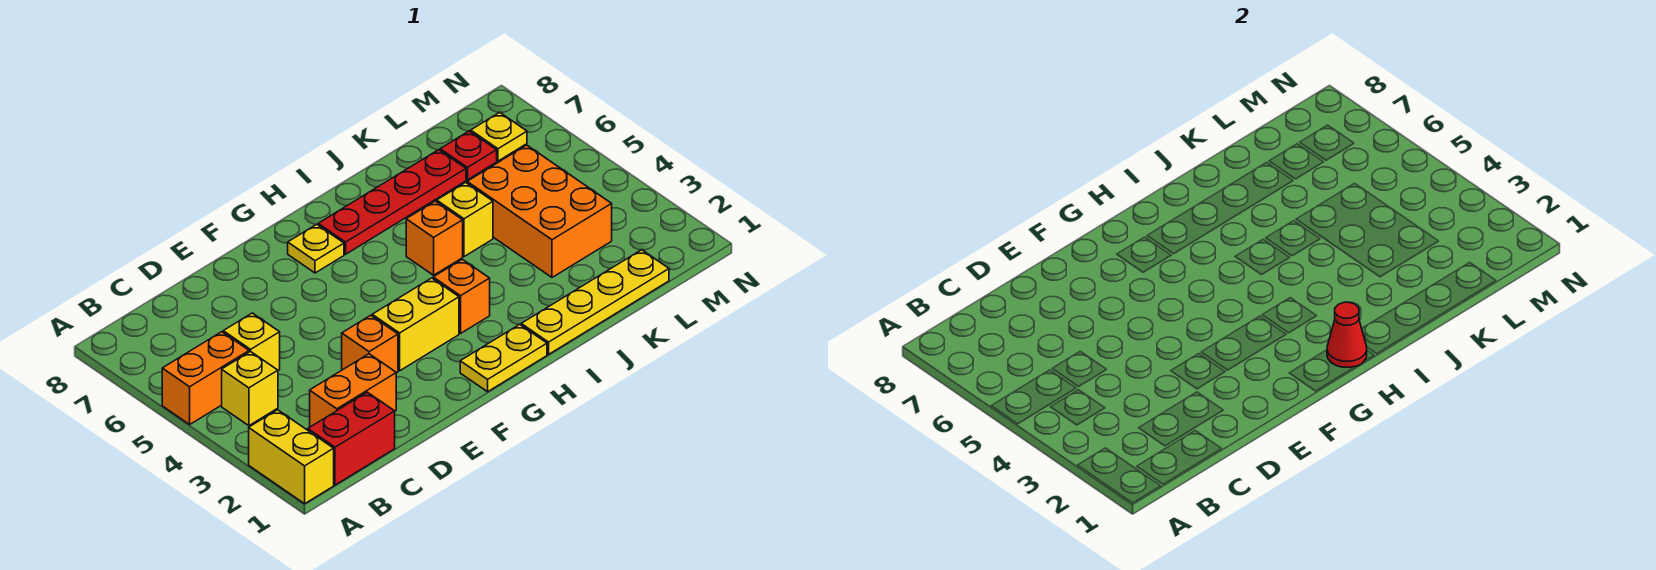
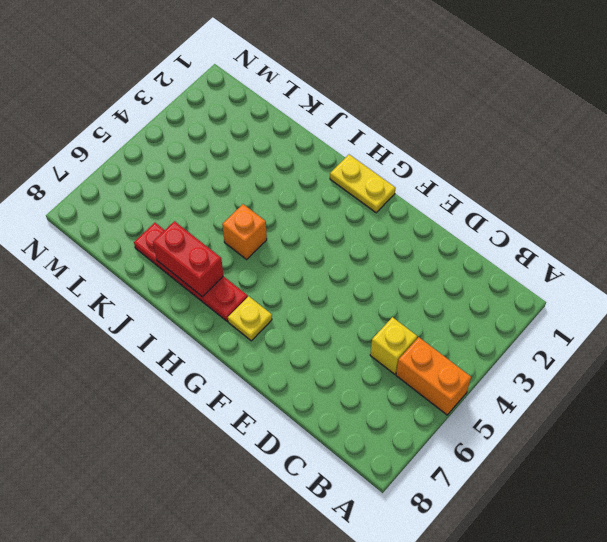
red 1x2 brick [153,221,223,297] -> red 1x2 brick moved to [308,392,395,485]
none -> yellow 1x2 brick [249,410,334,504]
none -> yellow 1x1 brick [222,351,278,426]
none -> orange 1x2 brick [310,354,396,427]

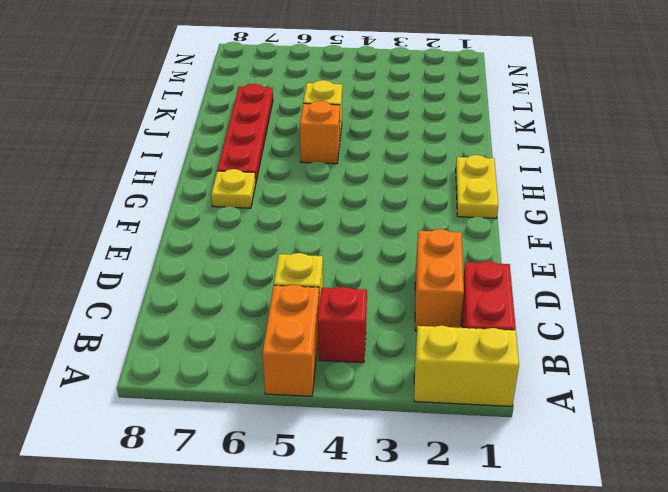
red 1x1 brick [318,287,367,363] -> yellow 1x1 brick [222,351,278,426]
none -> orange 1x1 brick [342,315,398,373]
none -> yellow 1x2 brick [372,278,459,371]
none -> orange 1x1 brick [433,259,490,333]

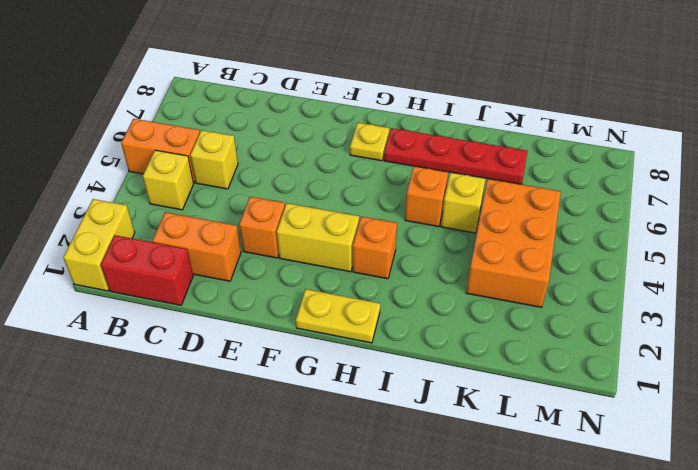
none -> yellow 1x4 plate [521,250,669,354]
none -> red 1x1 plate [440,131,497,180]
none -> yellow 1x1 plate [471,112,527,161]

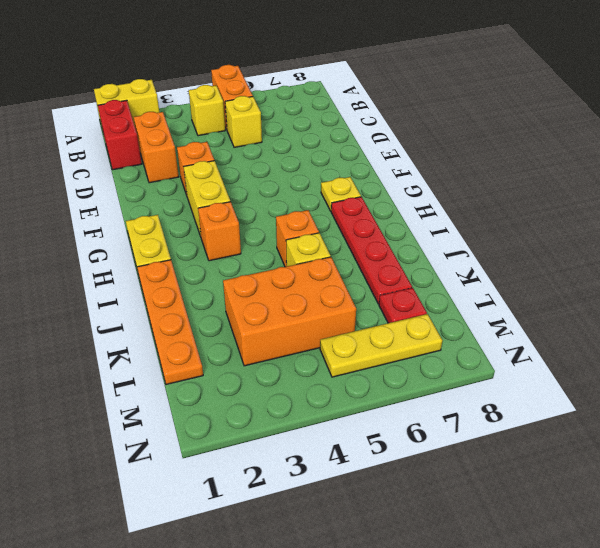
orange 1x4 plate [137,260,203,384] -> yellow 1x4 plate [521,250,669,354]
yellow 1x3 plate [320,314,442,377] -> yellow 1x1 plate [471,112,527,161]
none -> red 1x1 cone [1327,302,1367,368]

